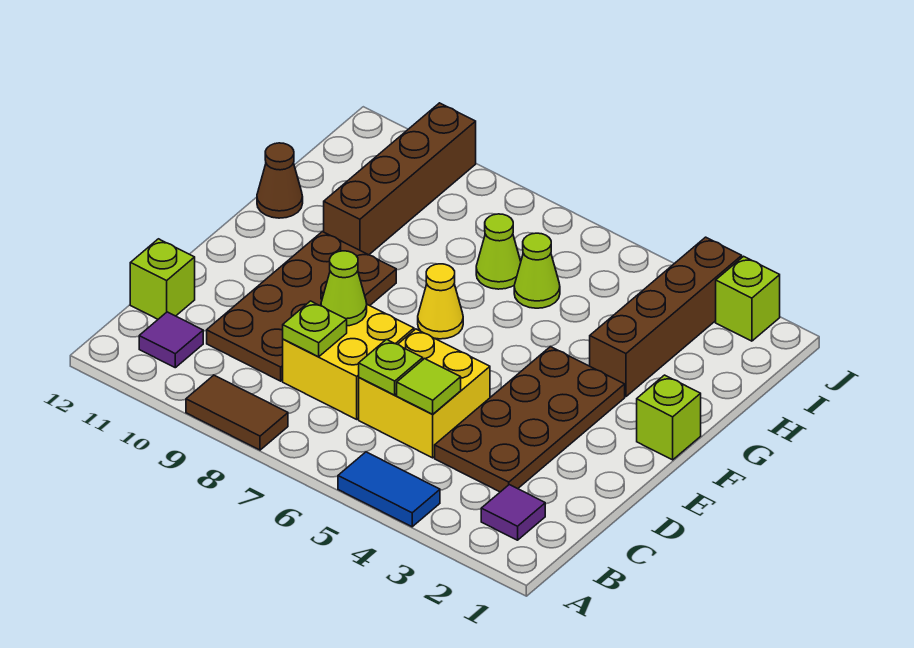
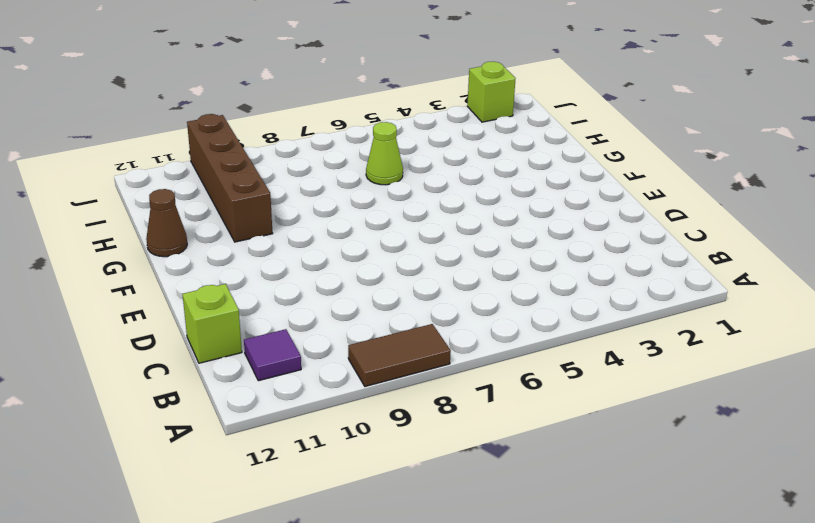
none -> blue 1x2 tile [338,452,440,527]
none -> purple 1x1 tile [481,485,545,540]
none -> brown 2x4 plate [435,347,625,492]

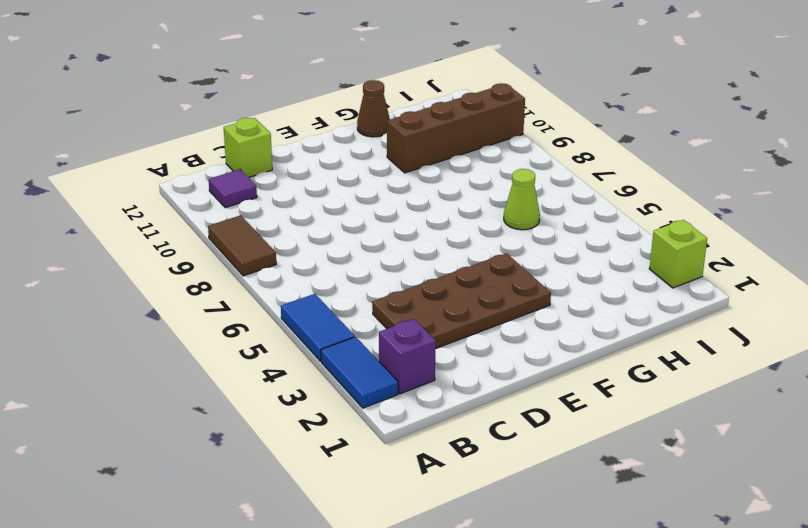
blue 1x2 tile [321,337,398,408] -> none
purple 1x1 brick [379,319,436,394] -> purple 1x1 tile [481,485,545,540]
none -> yellow 2x2 brick [359,329,490,458]
none -> yellow 2x2 brick [283,305,414,419]
none -> brown 2x4 plate [207,232,396,381]

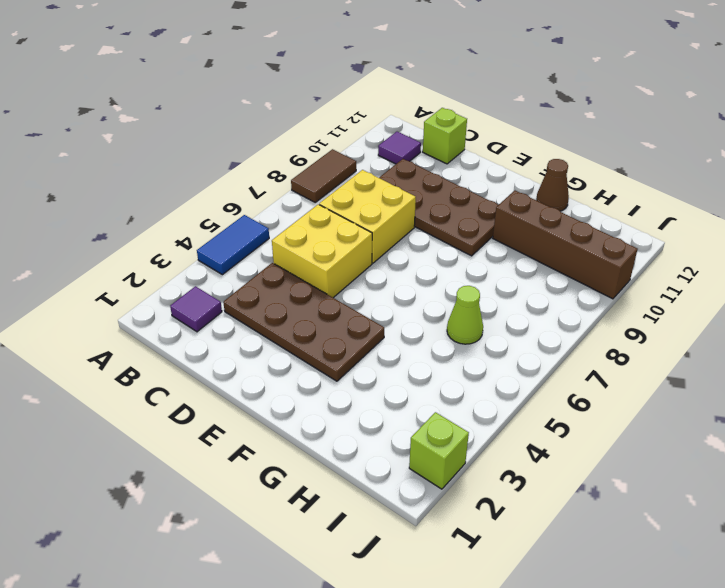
none -> lime 1x1 brick [637,375,701,460]
none -> yellow 1x1 cone [418,264,463,339]
none -> brown 1x4 brick [590,237,742,397]

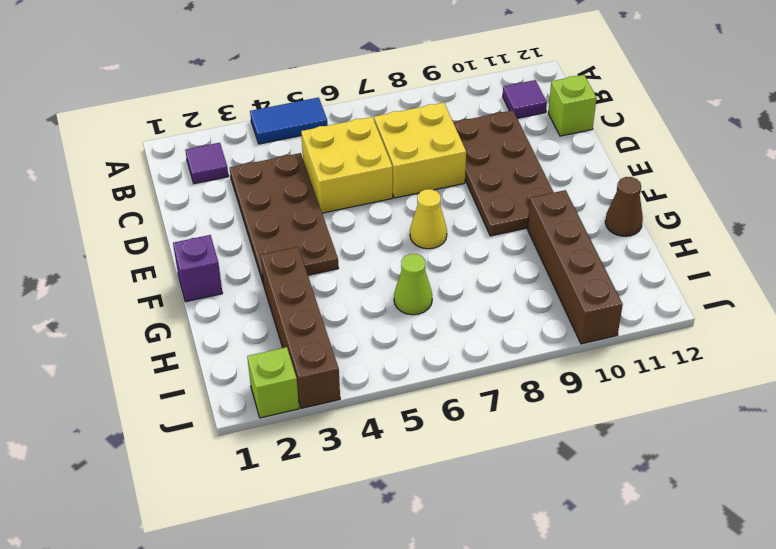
purple 1x1 brick [173,235,223,302] -> lime 1x1 brick [637,375,701,460]
none -> brown 1x2 tile [186,375,288,450]
none -> lime 1x1 cone [476,214,521,289]
none -> lime 1x1 tile [397,359,461,414]

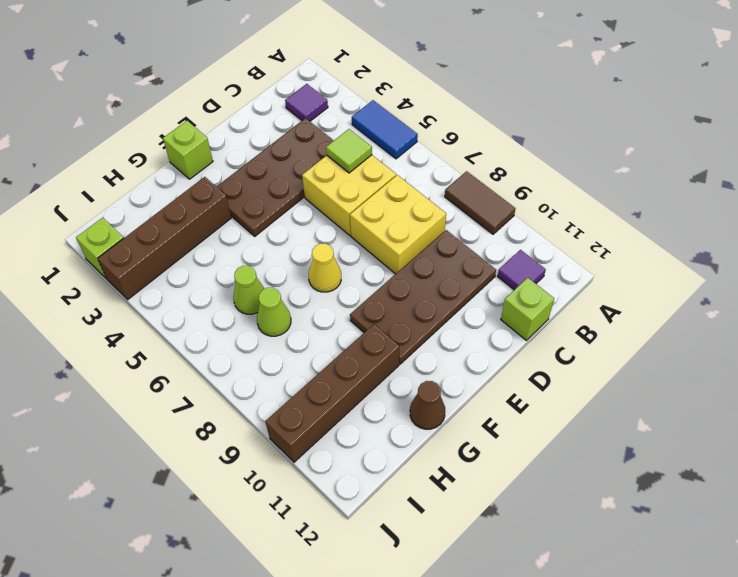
none -> lime 1x1 plate [359,339,423,395]
none -> lime 1x1 plate [283,301,347,357]
none -> lime 1x1 cone [321,251,367,326]

